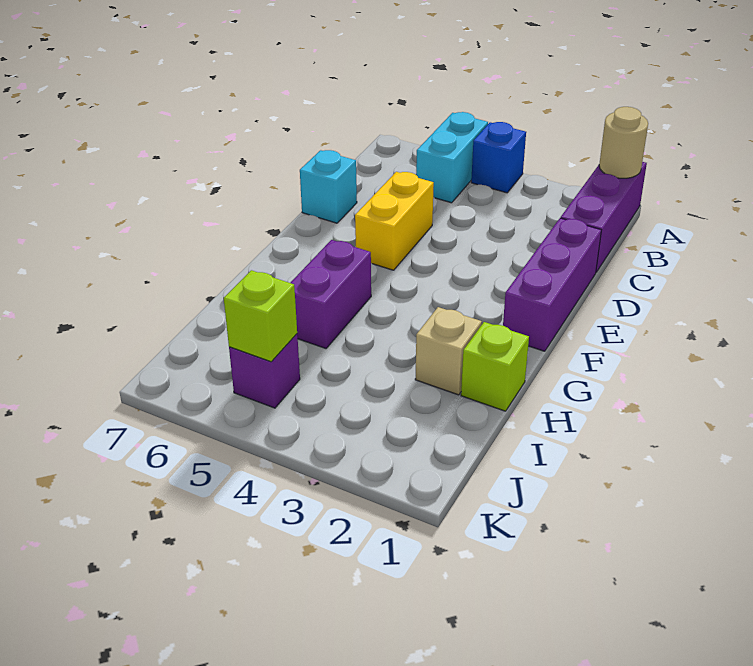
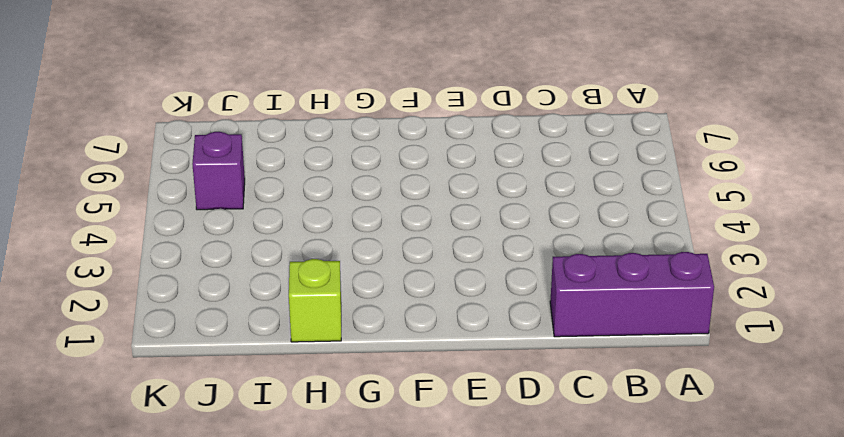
none -> blue 1x1 brick [471,122,526,193]
none -> cyan 1x2 brick [416,112,488,203]
none -> purple 1x3 brick [503,218,601,351]

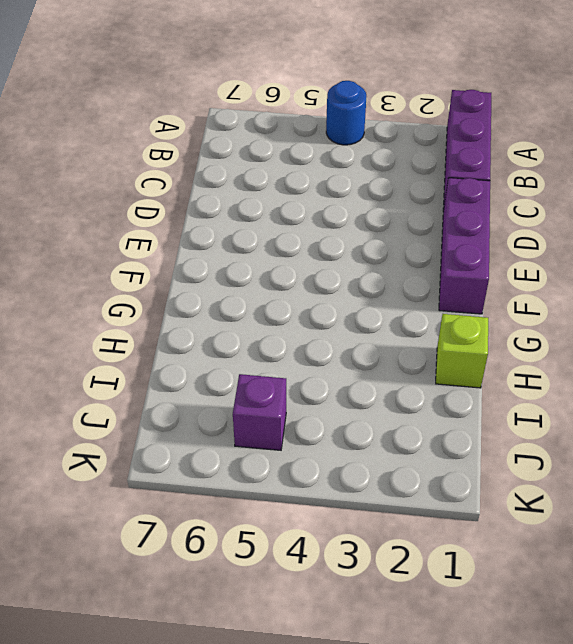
blue 1x1 round brick [326,81,366,145] -> blue 1x1 brick [471,122,526,193]
none -> cyan 1x2 brick [416,112,488,203]
none -> yellow 1x2 brick [355,172,434,270]
none -> cyan 1x1 brick [300,150,357,223]

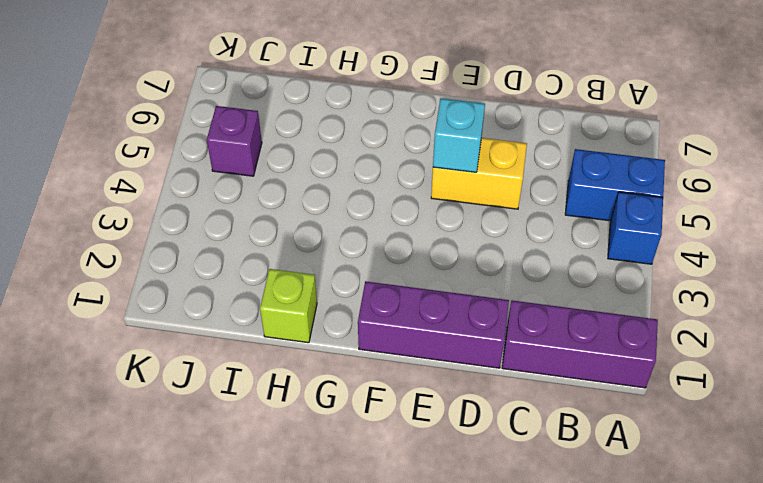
blue 1x2 brick [565,149,665,221] -> cyan 1x2 brick [416,112,488,203]
cyan 1x1 brick [433,98,485,172] -> cyan 1x1 brick moved to [300,150,357,223]
none -> purple 1x2 brick [291,240,371,349]
none -> tan 1x1 brick [415,307,482,395]
none -> tan 1x1 round brick [599,107,648,178]

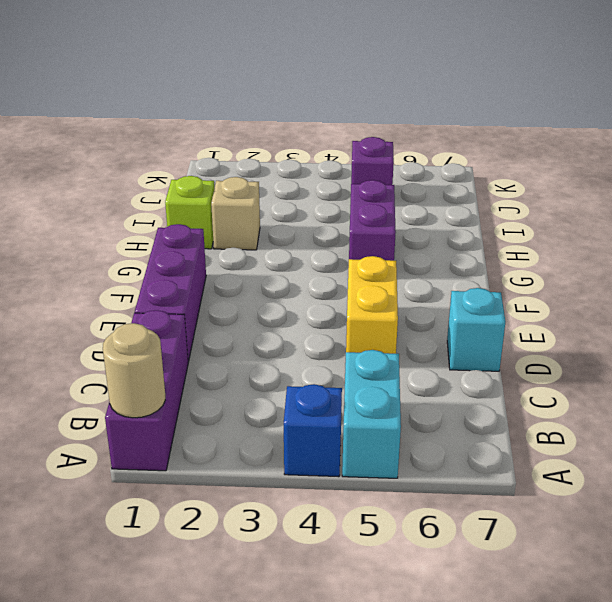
none -> lime 1x1 brick [224,270,297,362]

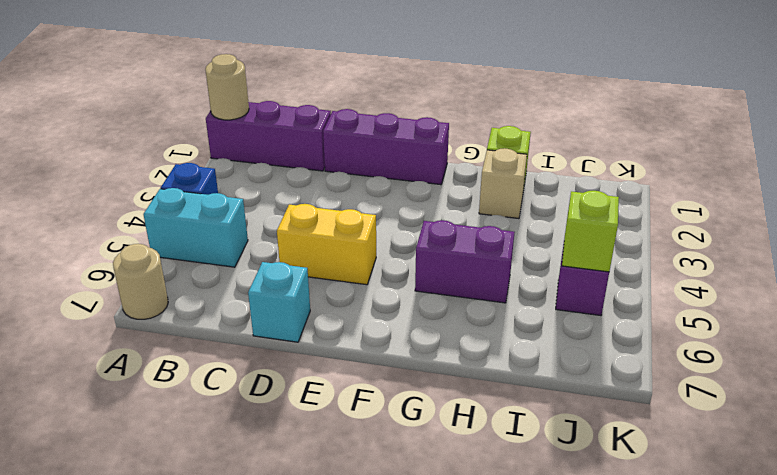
tan 1x1 round brick [113,244,168,319] -> none

